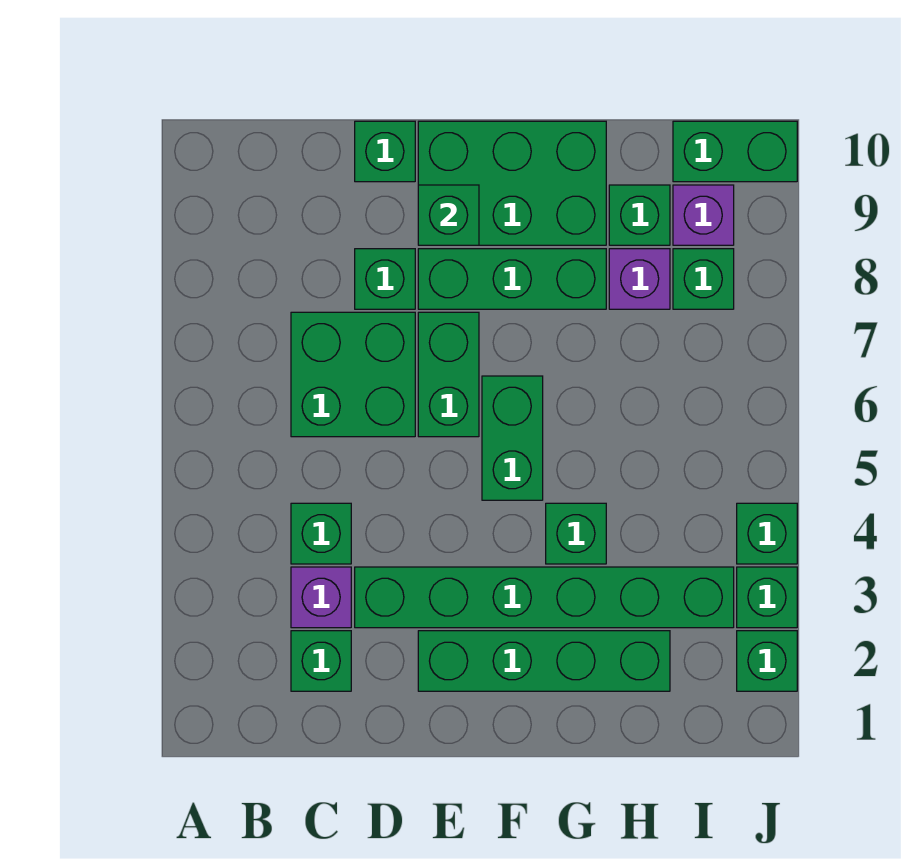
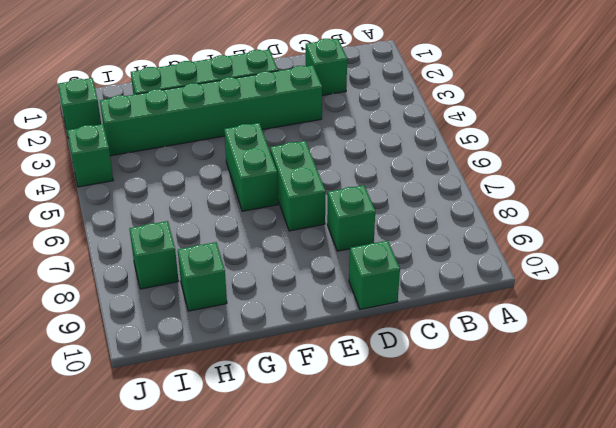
none -> purple 1x1 brick [291,567,351,628]
none -> green 1x1 brick [291,503,351,564]
none -> green 2x2 brick [291,312,415,437]

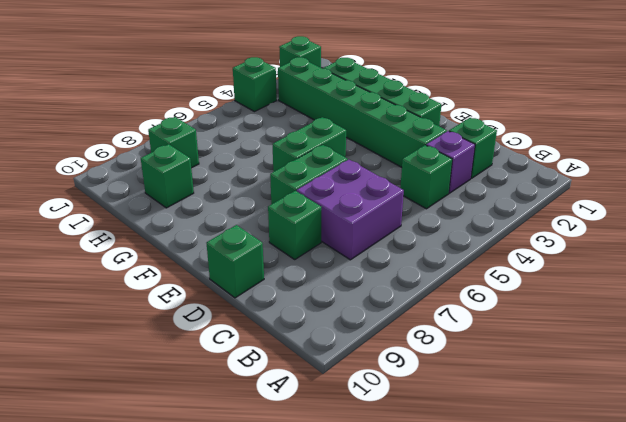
purple 2x2 brick [297,160,404,260] -> green 2x2 brick [291,312,415,437]
none -> green 1x3 brick [418,249,606,309]
none -> green 2x3 brick [418,121,606,245]
none -> green 1x1 brick [546,503,606,564]

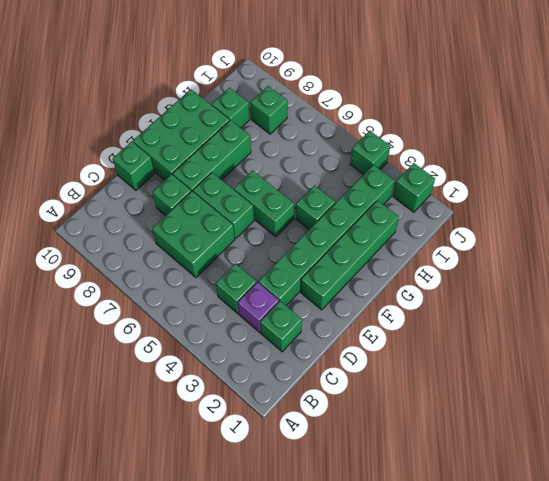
none -> purple 1x1 brick [609,249,670,309]
none -> purple 1x1 brick [673,185,734,245]
none -> green 1x2 brick [673,121,797,182]

